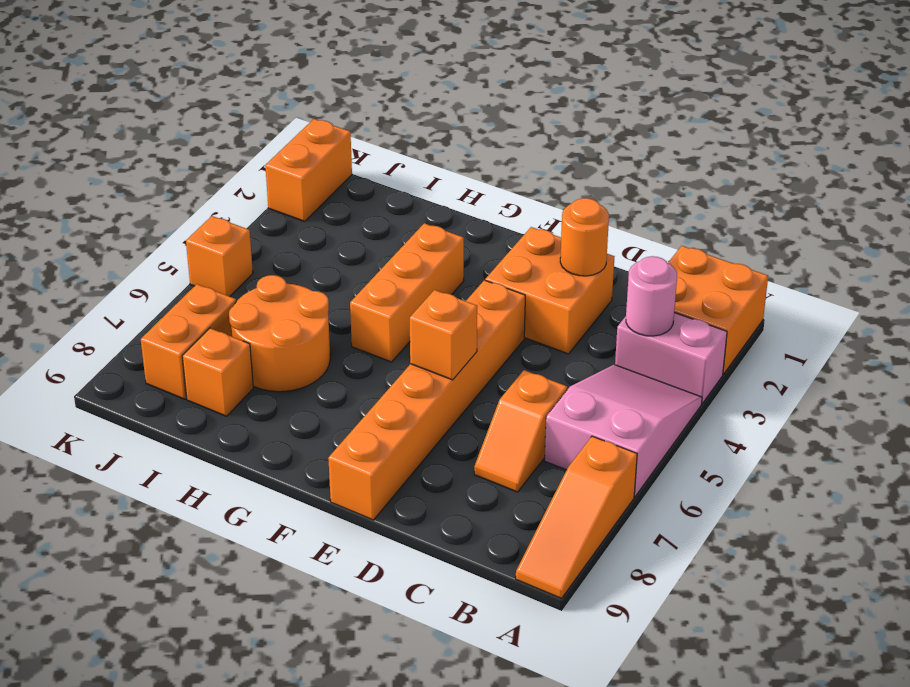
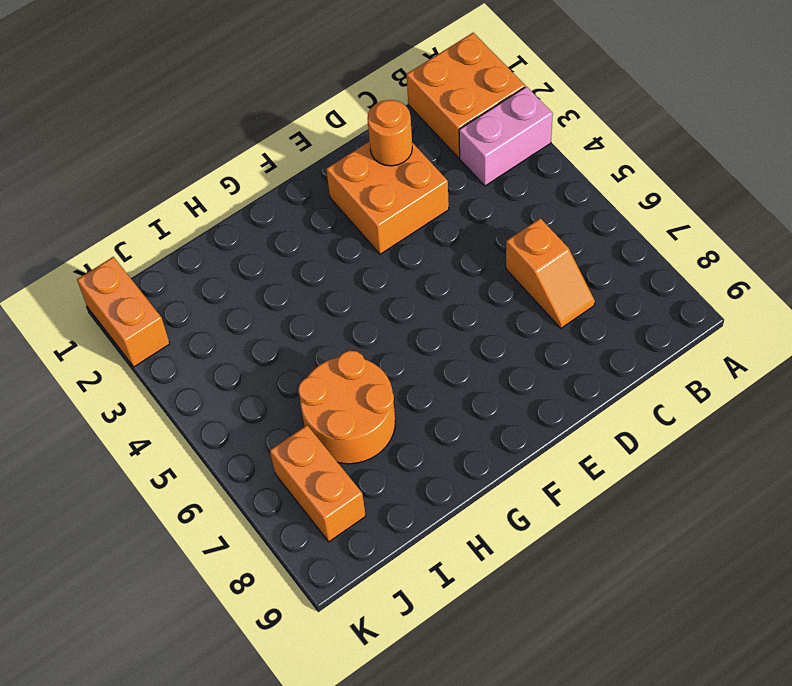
none -> pink 2x3 slope [545,365,702,497]
none -> orange 1x3 slope [516,436,637,598]
none -> orange 1x6 brick [328,280,525,520]

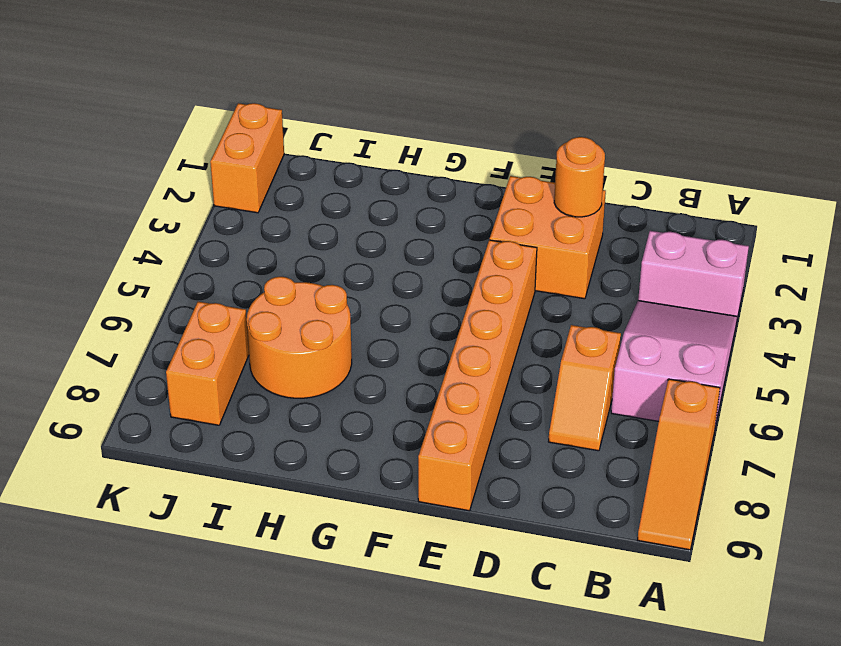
none -> orange 2x2 brick [668,246,768,374]
none -> orange 1x3 brick [350,223,464,362]
none -> orange 1x1 brick [182,328,253,416]

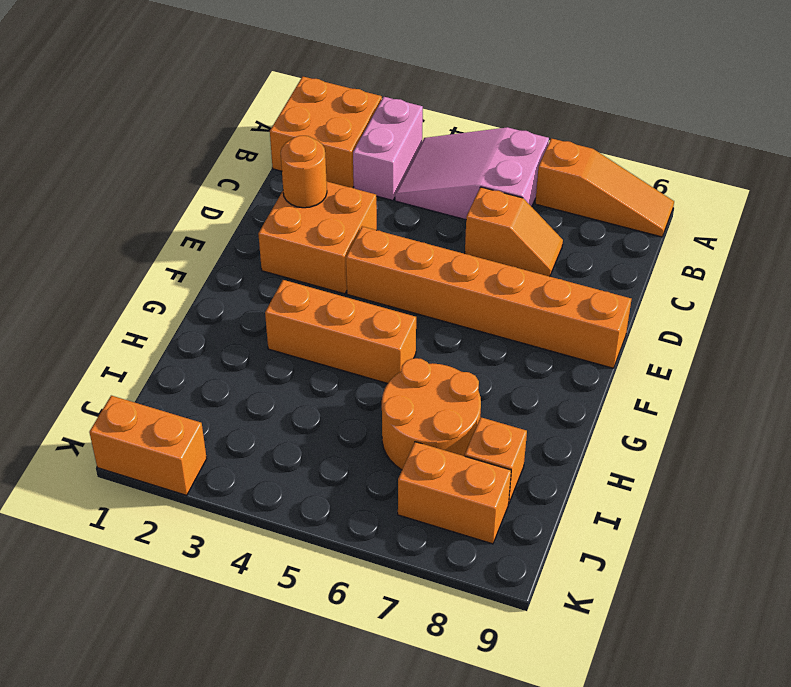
none -> orange 1x1 brick [186,216,253,296]
none -> pink 1x1 round brick [626,256,677,336]
none -> orange 1x1 brick [410,290,477,380]

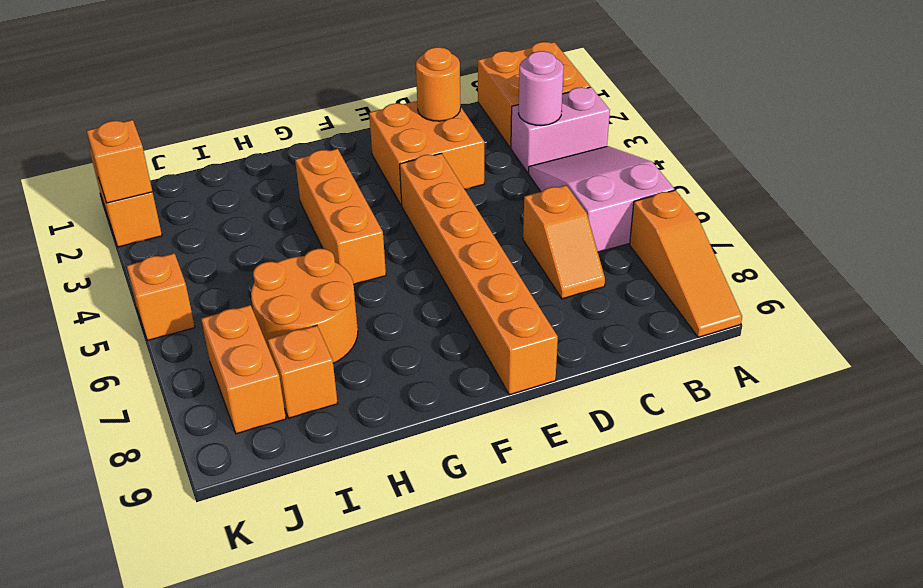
orange 1x1 brick [87,120,152,203] -> orange 1x1 brick moved to [410,290,477,380]

